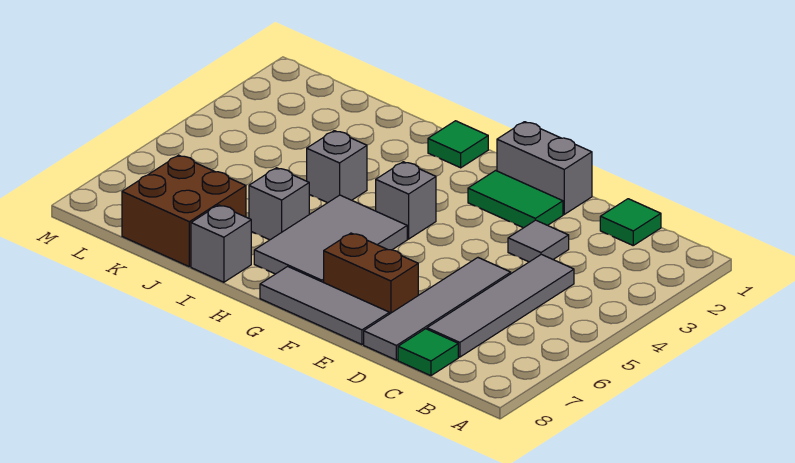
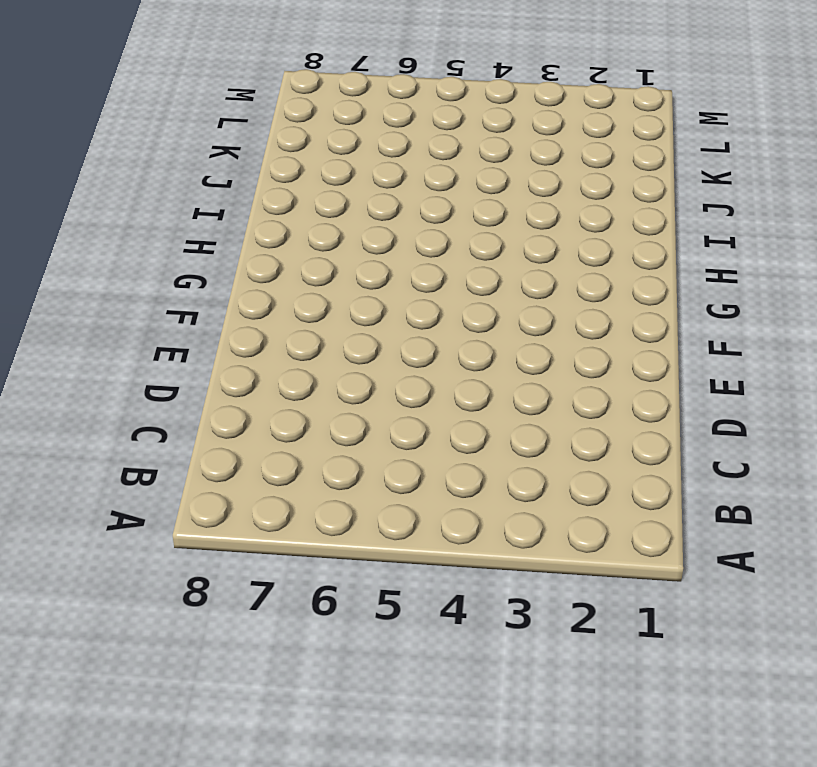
none -> green 1x1 tile [600,199,661,245]
none -> grey 1x4 tile [427,254,574,357]
none -> green 1x1 tile [398,329,458,376]

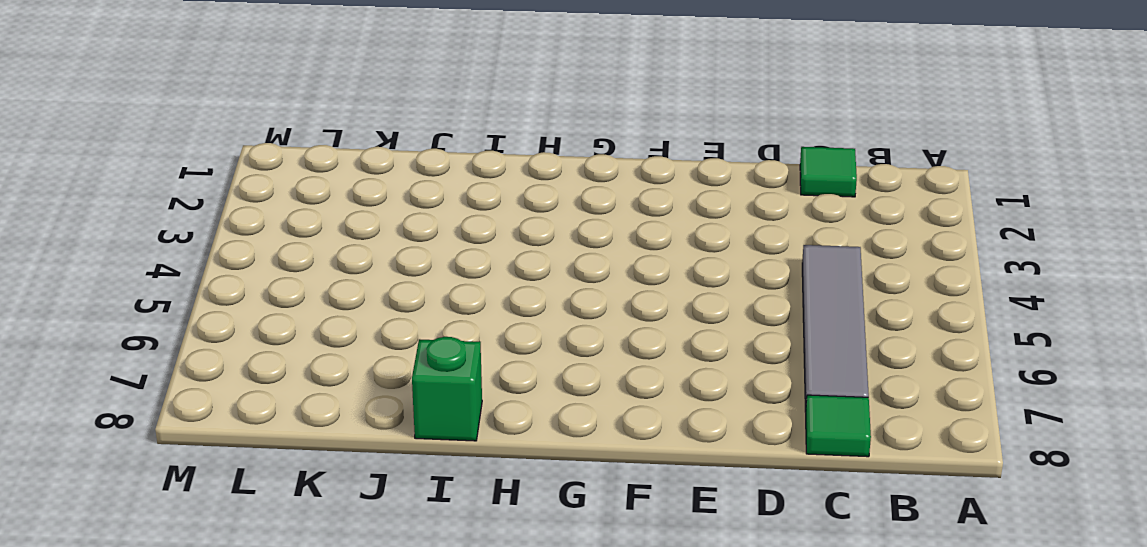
green 1x1 brick [412,337,482,441] -> grey 1x1 brick [191,205,251,282]
none -> grey 1x1 tile [508,220,569,262]
none -> grey 1x4 tile [364,258,511,360]
none -> grey 1x2 brick [497,122,592,214]

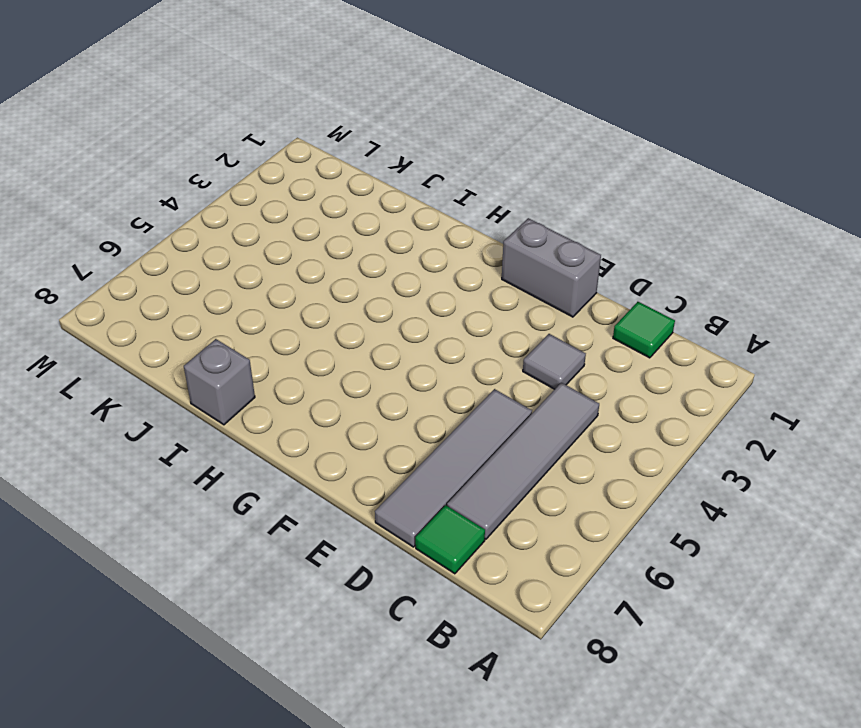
none -> green 1x2 tile [468,171,563,228]
none -> brown 1x2 brick [324,233,418,314]
none -> grey 1x3 tile [260,266,389,345]

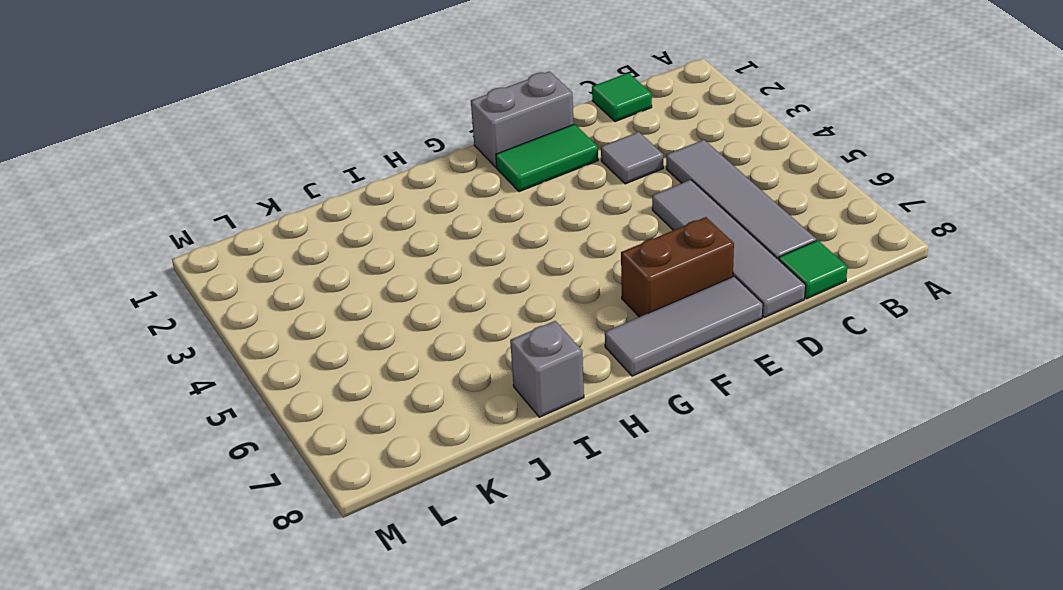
none -> grey 1x1 brick [376,162,436,239]
none -> grey 2x3 tile [254,195,407,282]
none -> green 1x1 tile [428,121,488,168]

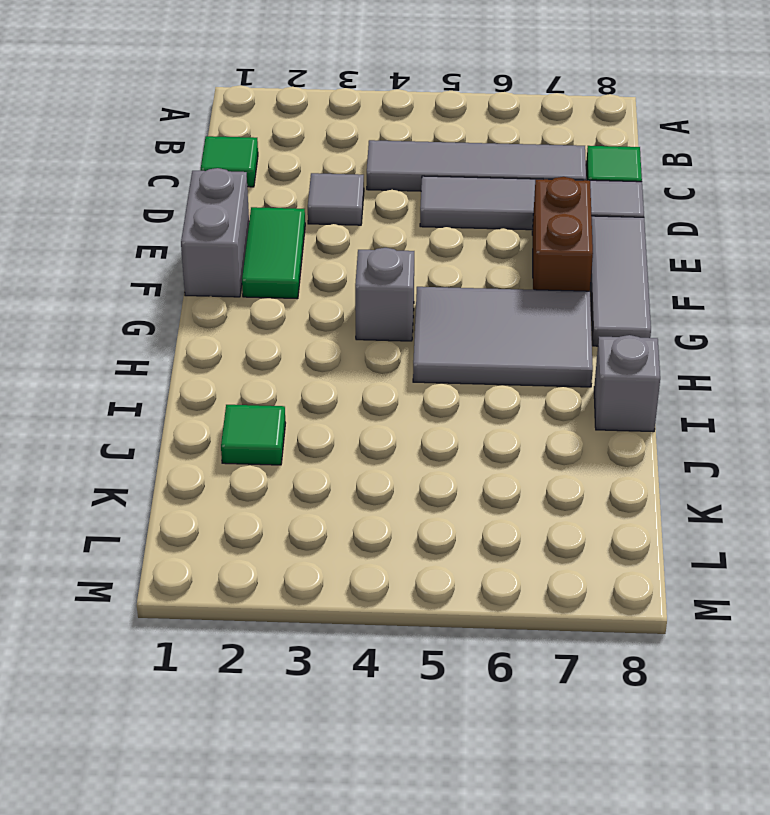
green 1x1 tile [221,405,285,465] -> green 1x1 tile moved to [428,121,488,168]
none -> grey 1x1 brick [307,131,367,203]
none -> grey 1x1 brick [249,168,309,240]
none -> brown 2x2 brick [122,155,246,267]

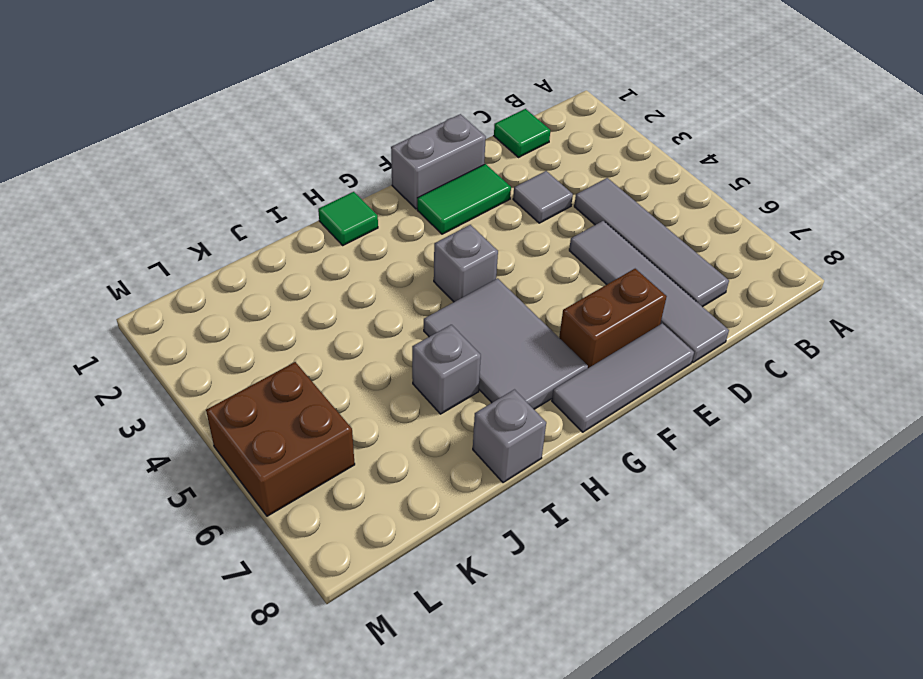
brown 2x2 brick [206,362,355,516] -> brown 2x2 brick moved to [122,155,246,267]
none -> green 1x1 tile [398,329,458,376]
none -> grey 1x1 brick [307,131,367,203]

